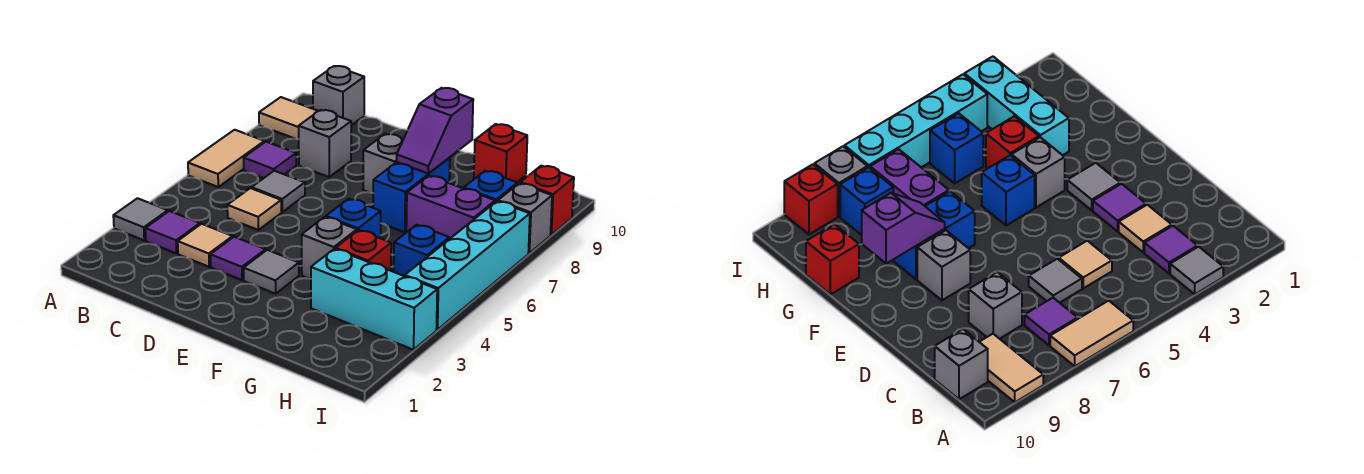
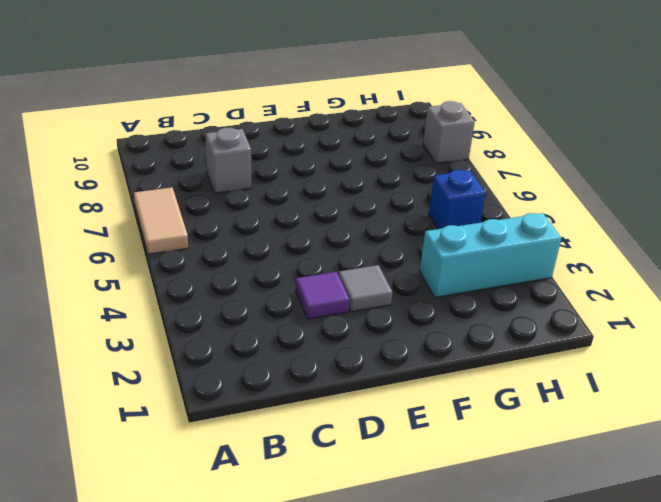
none -> grey 1x1 tile [113,198,168,240]
none -> tan 1x2 tile [259,97,318,139]
none -> purple 1x1 tile [145,211,200,254]

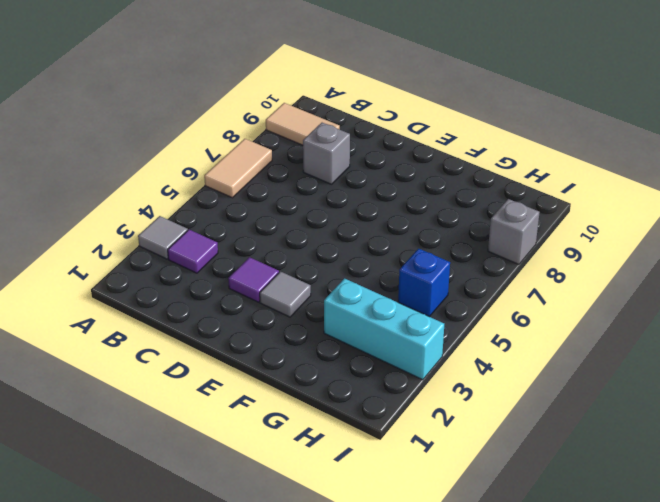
none -> purple 1x1 tile [244,142,296,178]
none -> grey 1x1 brick [313,66,364,125]
none -> tan 1x1 tile [178,224,233,267]

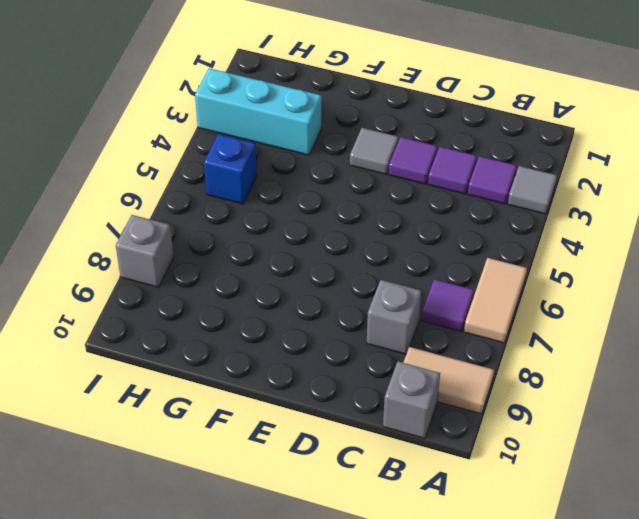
purple 1x1 tile [428,147,477,194] -> tan 1x1 tile [178,224,233,267]
none -> tan 1x1 tile [227,188,281,230]
none -> grey 1x1 tile [252,171,305,212]
none -> grey 1x1 brick [363,134,403,193]

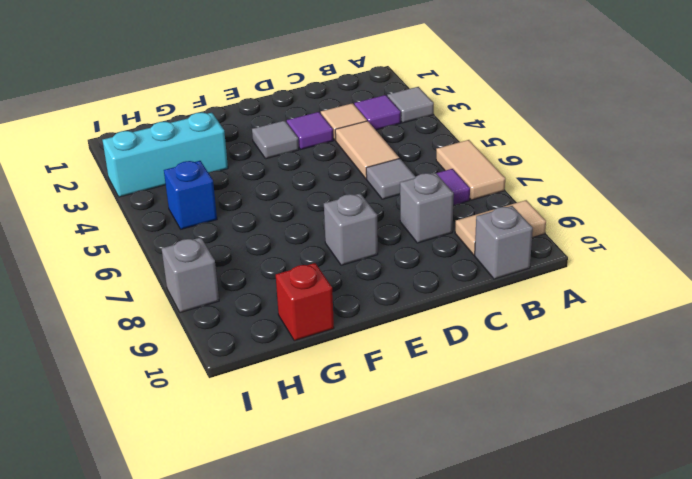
tan 1x2 tile [335,121,399,179] -> tan 1x1 tile [227,188,281,230]
none -> grey 1x1 brick [302,217,357,279]
none -> blue 1x1 brick [326,199,381,238]
none -> blue 1x2 brick [373,157,450,232]

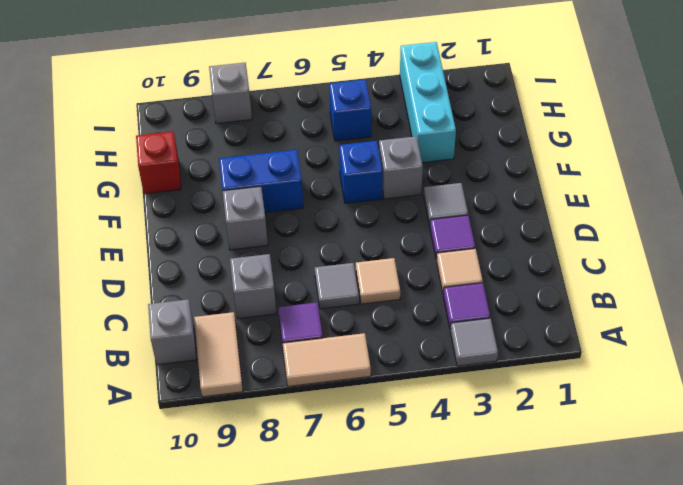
none -> red 1x1 brick [336,230,391,271]
none -> purple 1x2 brick [406,176,495,239]
none -> blue 1x1 brick [464,171,518,202]

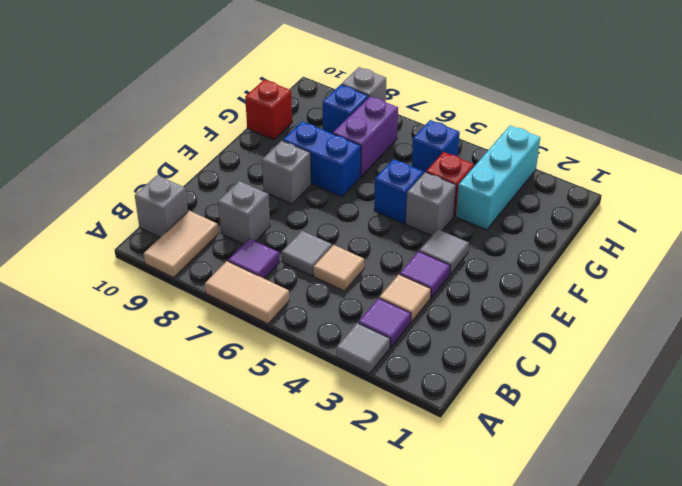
none -> cyan 1x4 brick [405,201,530,330]
none -> red 1x1 brick [520,166,574,235]
none -> purple 1x2 slope [397,88,473,174]

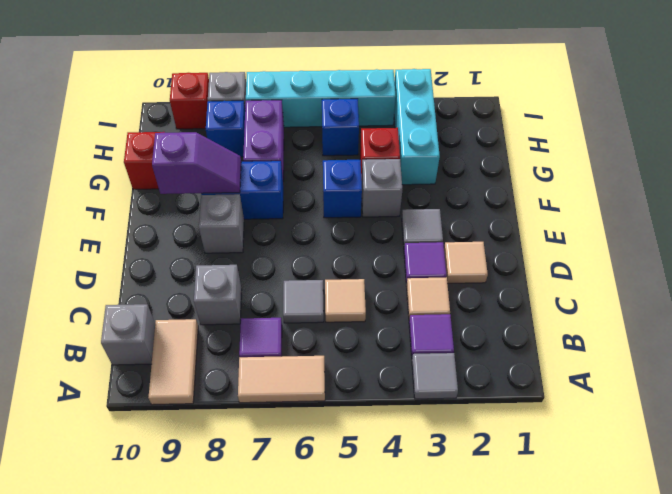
tan 1x1 tile [444,242,488,284] -> none

